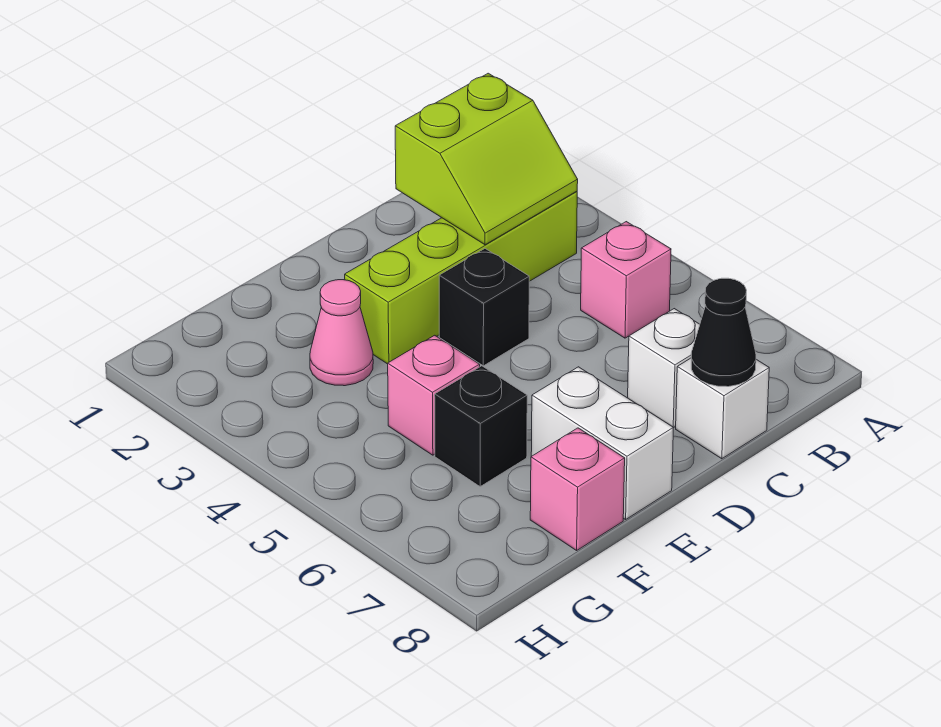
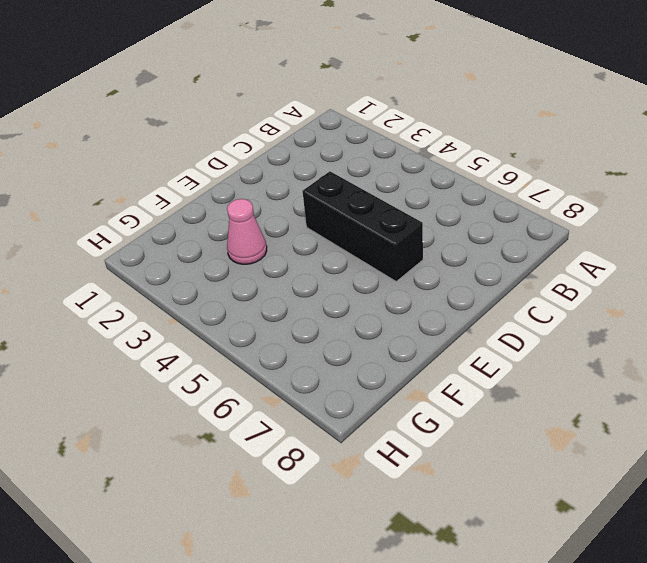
black 1x3 brick [302,171,423,281] -> black 1x1 brick [439,249,529,366]
none -> lime 1x4 brick [345,191,577,364]
none -> pink 1x1 brick [581,222,671,338]
none -> white 1x1 brick [628,309,700,428]

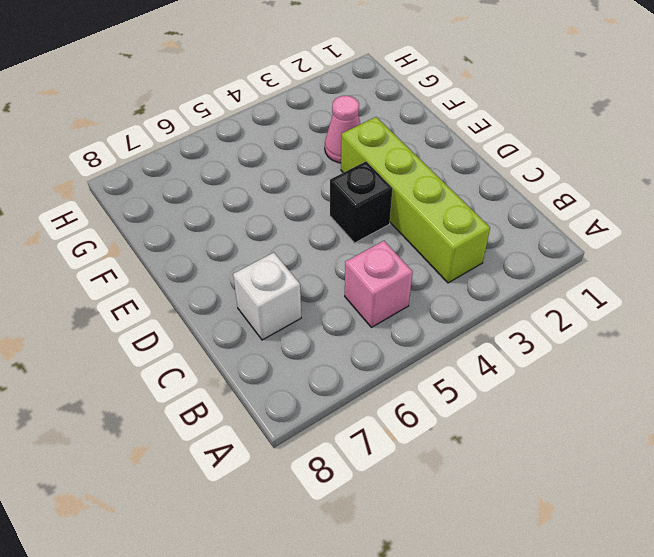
none -> white 1x1 brick [676,358,769,459]
none -> white 1x2 brick [531,367,673,519]
none -> pink 1x1 brick [388,335,480,455]

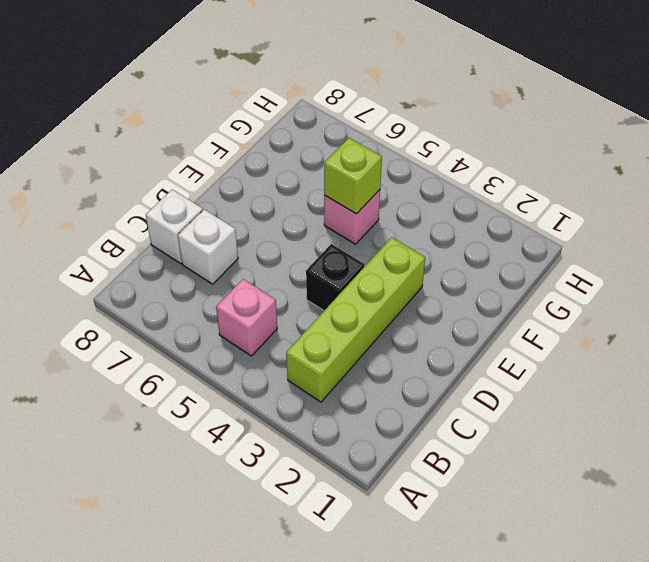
lime 1x1 brick [324,138,382,214] -> none
none -> white 1x2 brick [531,367,673,519]
none -> pink 1x1 cone [310,280,373,386]
none -> black 1x1 brick [435,366,527,486]

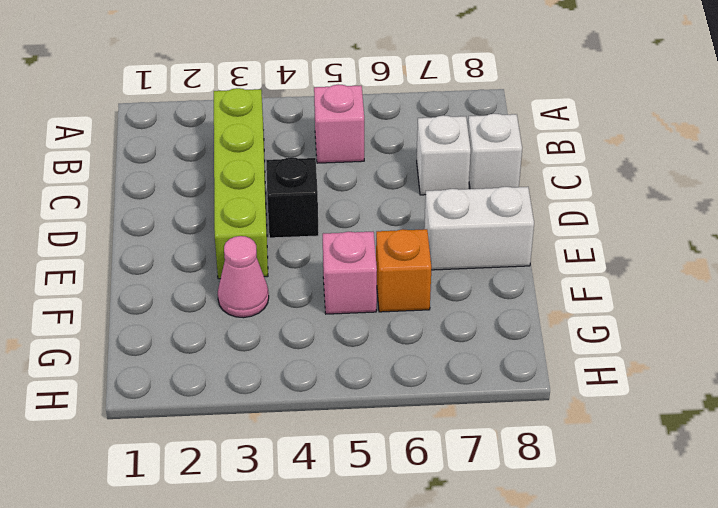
orange 1x1 brick [376,229,431,312] -> black 1x1 brick [435,366,527,486]
none -> pink 1x1 brick [530,428,625,550]
none -> lime 2x2 slope [395,73,578,245]
none -> black 1x1 cone [691,278,756,387]

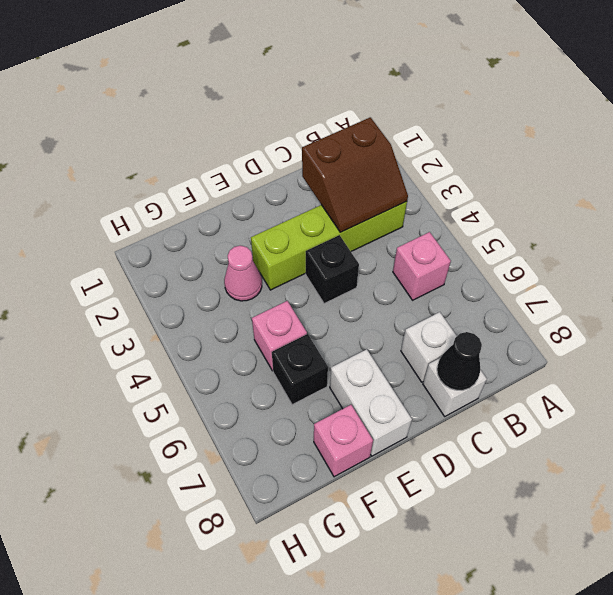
brown 2x2 slope [302,117,408,232] -> lime 2x2 slope [395,73,578,245]

